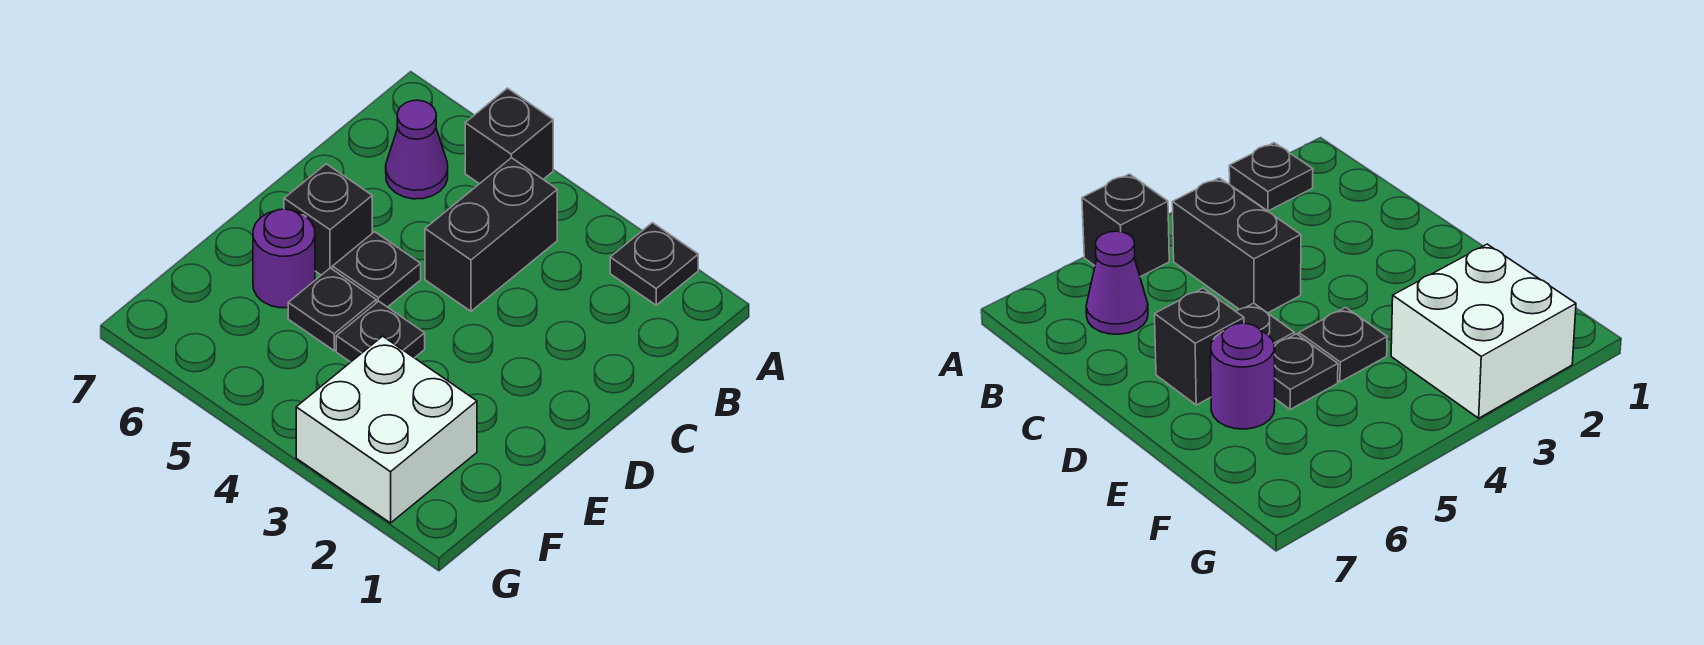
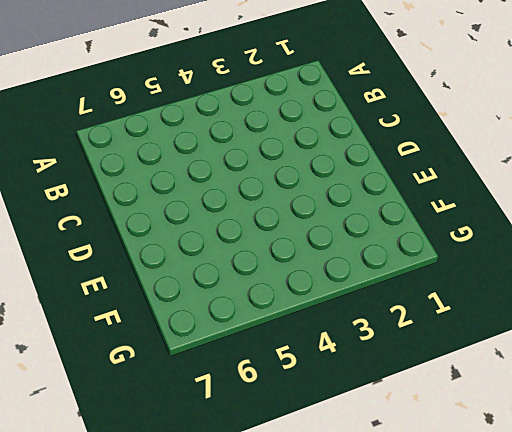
none -> black 1x1 plate [610,223,698,305]
none -> black 1x1 brick [465,88,553,184]

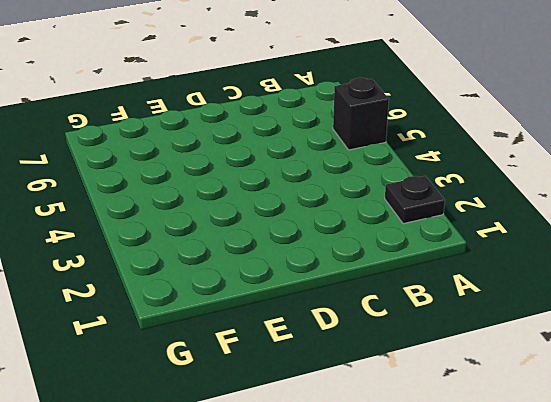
none -> black 1x2 brick [425,158,557,311]
none -> purple 1x1 cone [386,100,448,199]

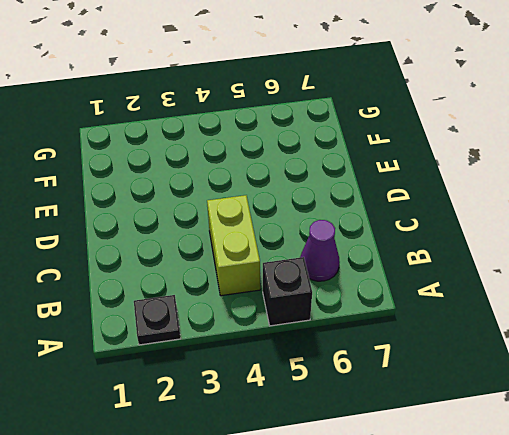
lime 1x2 brick [207,195,260,296] -> black 1x2 brick [425,158,557,311]
none -> black 1x1 plate [332,232,421,307]
none -> black 1x1 brick [284,164,372,275]

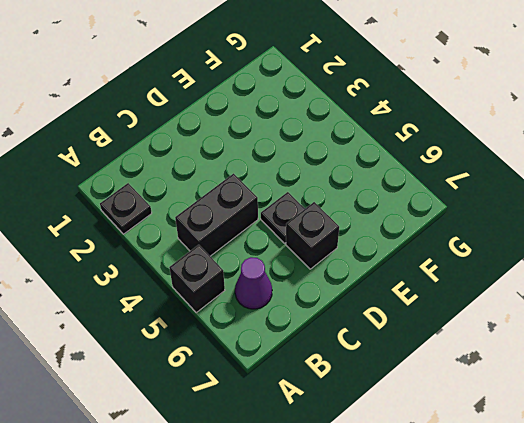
none -> black 1x1 plate [336,301,425,362]
none -> black 1x1 plate [288,268,376,351]

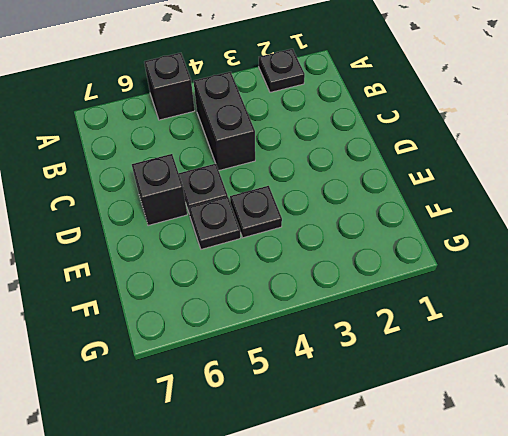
none -> purple 1x1 cone [386,100,448,199]
none -> purple 1x1 round brick [253,209,315,308]

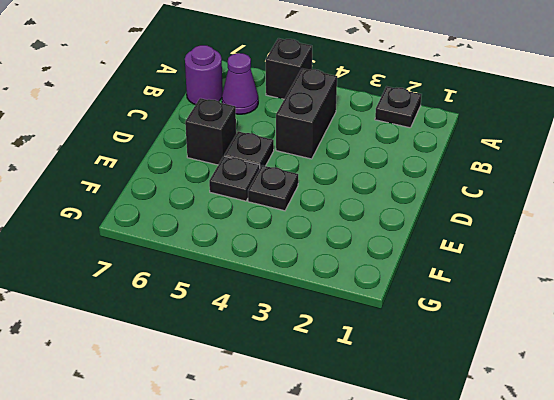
purple 1x1 round brick [185,45,223,105] -> purple 1x1 round brick moved to [253,209,315,308]
none -> white 2x2 brick [296,336,477,523]

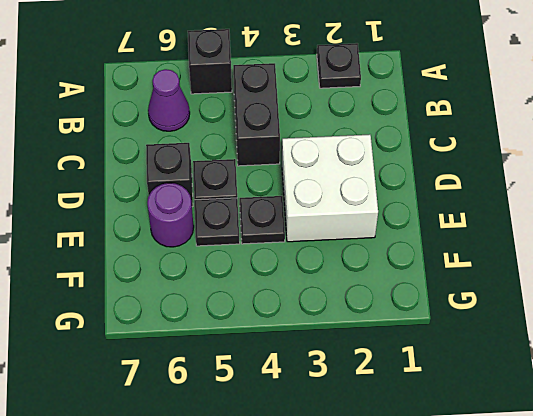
white 2x2 brick [282,134,378,242] -> white 2x2 brick moved to [296,336,477,523]

